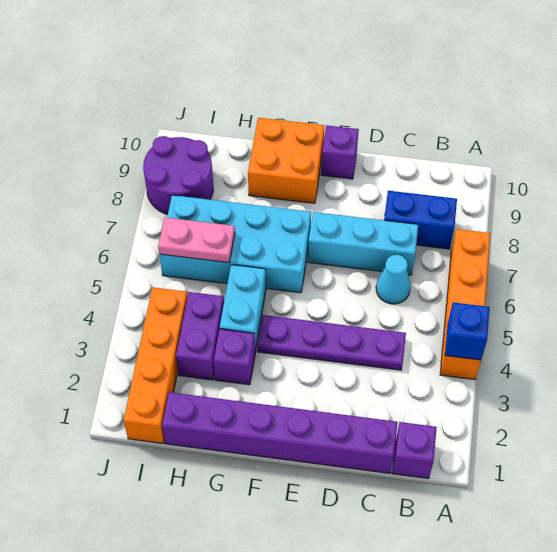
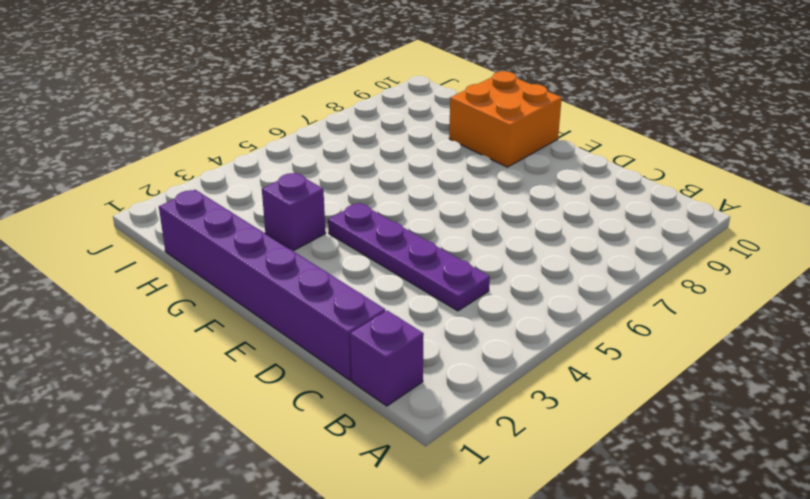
none -> orange 1x4 brick [440,229,490,380]
none -> blue 1x2 brick [384,191,457,249]
none -> cyan 1x1 cone [376,255,411,304]

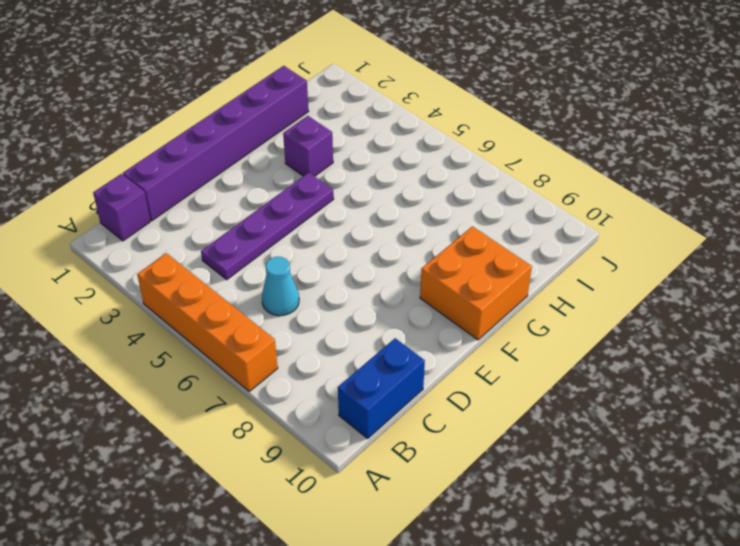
blue 1x2 brick [338,338,425,439] -> blue 1x2 brick moved to [384,191,457,249]
none -> cyan 1x3 brick [308,212,418,275]
none -> purple 1x1 brick [321,125,359,179]
none -> cyan 2x4 brick [159,195,311,293]

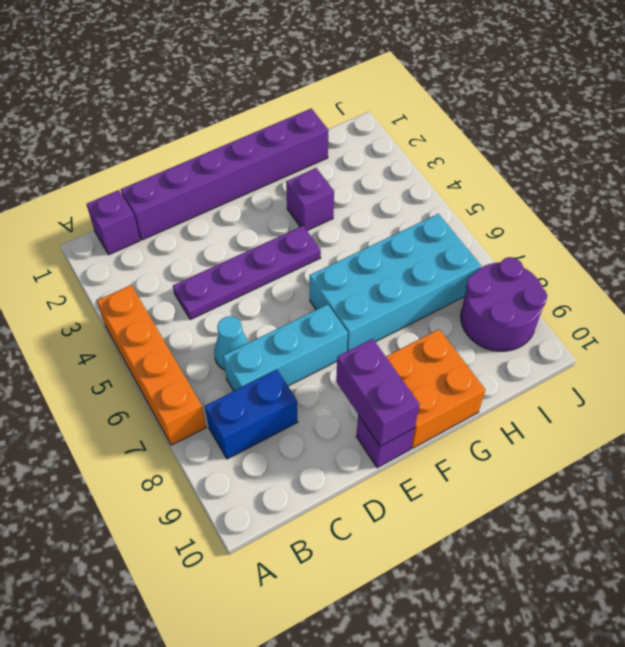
purple 1x2 brick [336,339,420,446] -> purple 1x2 brick moved to [176,292,224,380]
none -> cyan 1x2 brick [220,265,266,351]
none -> orange 1x4 brick [124,287,187,443]
none -> blue 1x1 brick [445,302,490,360]

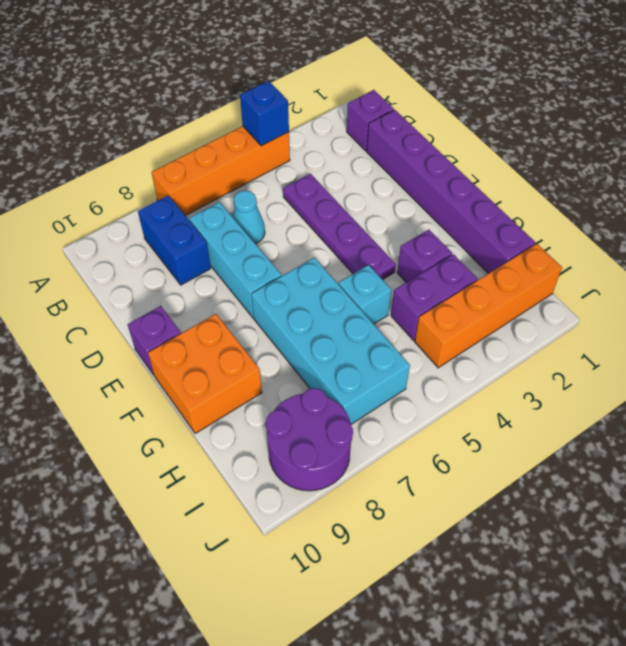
cyan 1x1 brick [339,265,391,324] -> cyan 1x2 brick [220,265,266,351]
none -> pink 1x2 plate [158,217,235,263]

